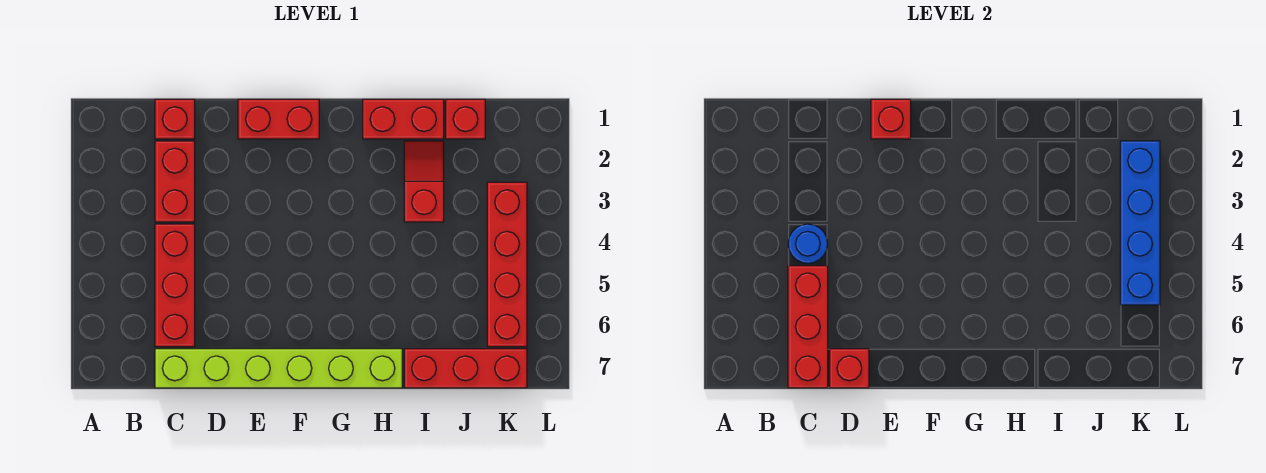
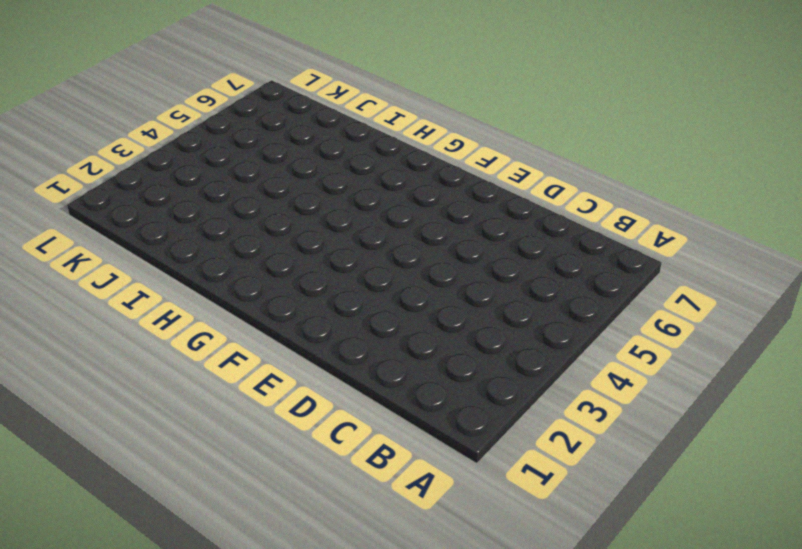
none -> red 1x1 brick [155,99,195,139]
none -> red 1x2 brick [155,141,195,222]
none -> red 1x3 brick [155,224,195,347]

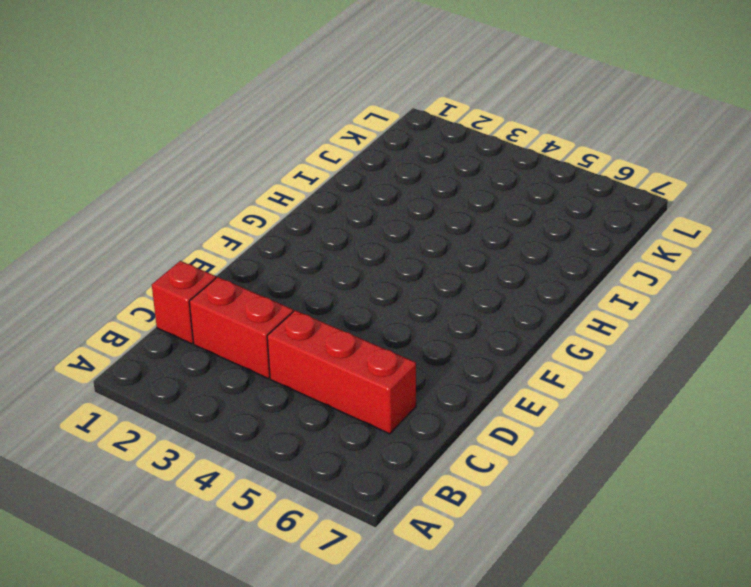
none -> lime 1x6 brick [155,349,402,388]
none -> red 1x2 brick [238,99,319,139]
none -> red 1x2 brick [363,99,444,139]

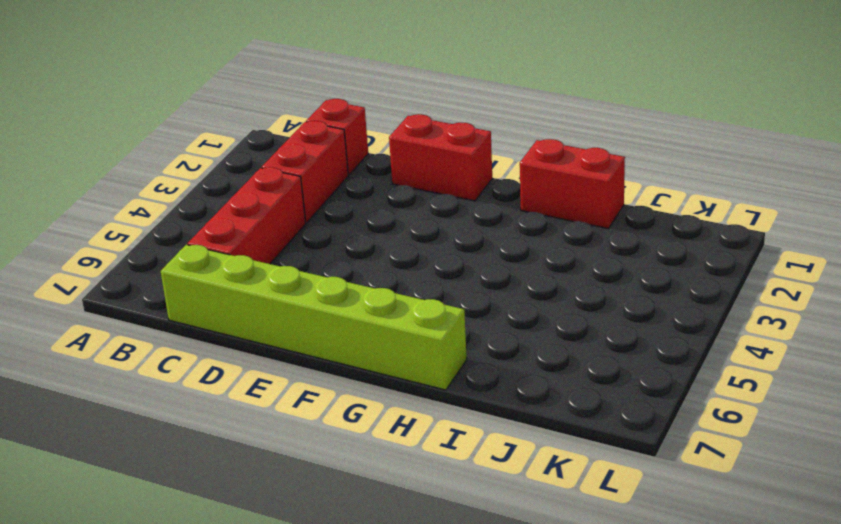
none -> red 1x2 slope [404,141,444,222]
none -> red 1x3 brick [404,349,527,388]
none -> red 1x1 brick [446,99,485,139]

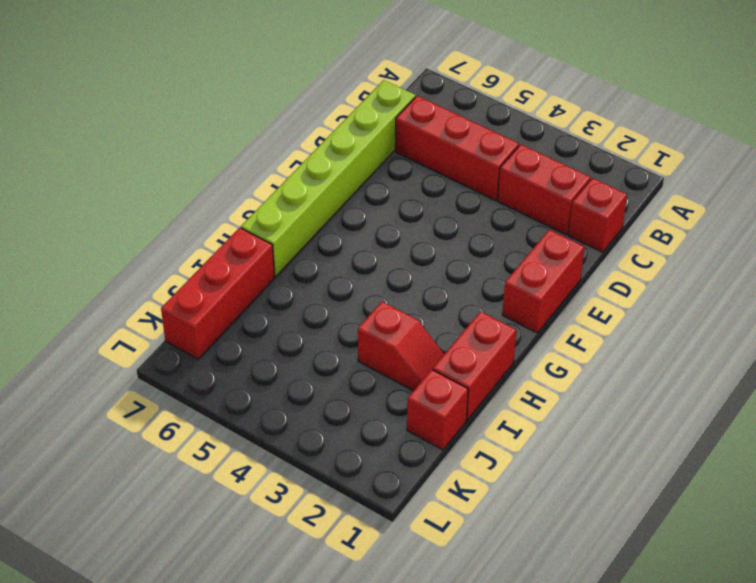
none -> red 1x4 brick [487,182,527,347]
none -> blue 1x1 round brick [788,224,828,264]
none -> red 1x3 brick [788,266,828,388]

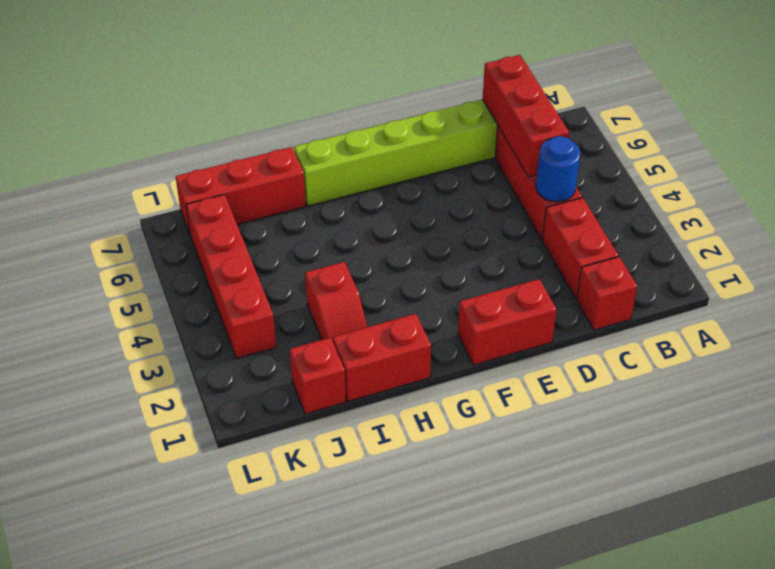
none -> red 1x1 brick [830,349,869,388]
none -> red 1x1 brick [871,99,911,139]
none -> blue 1x4 brick [1120,141,1160,305]

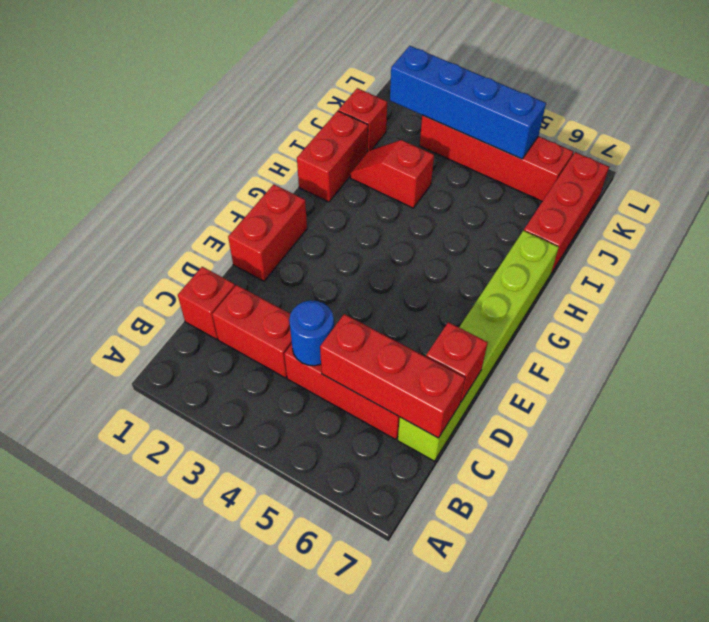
none -> red 1x1 brick [871,99,911,139]

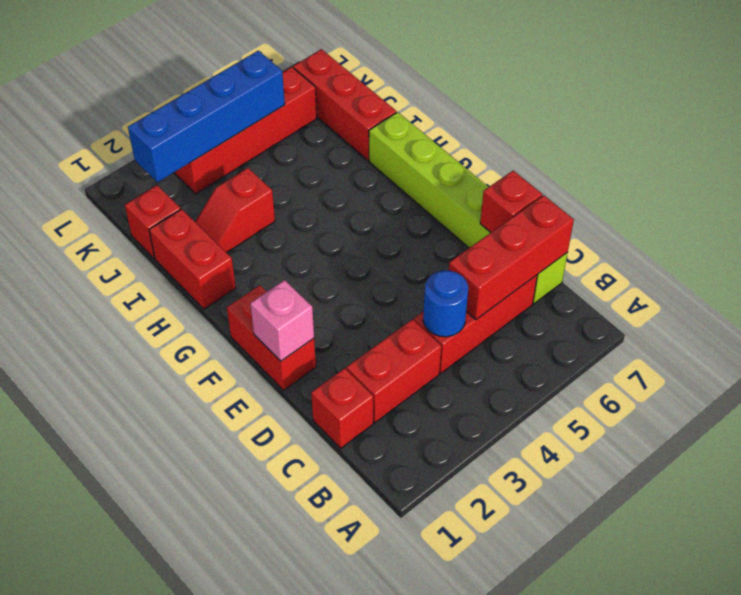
pink 1x1 brick [250,280,314,361] -> red 1x1 brick [871,99,911,139]

